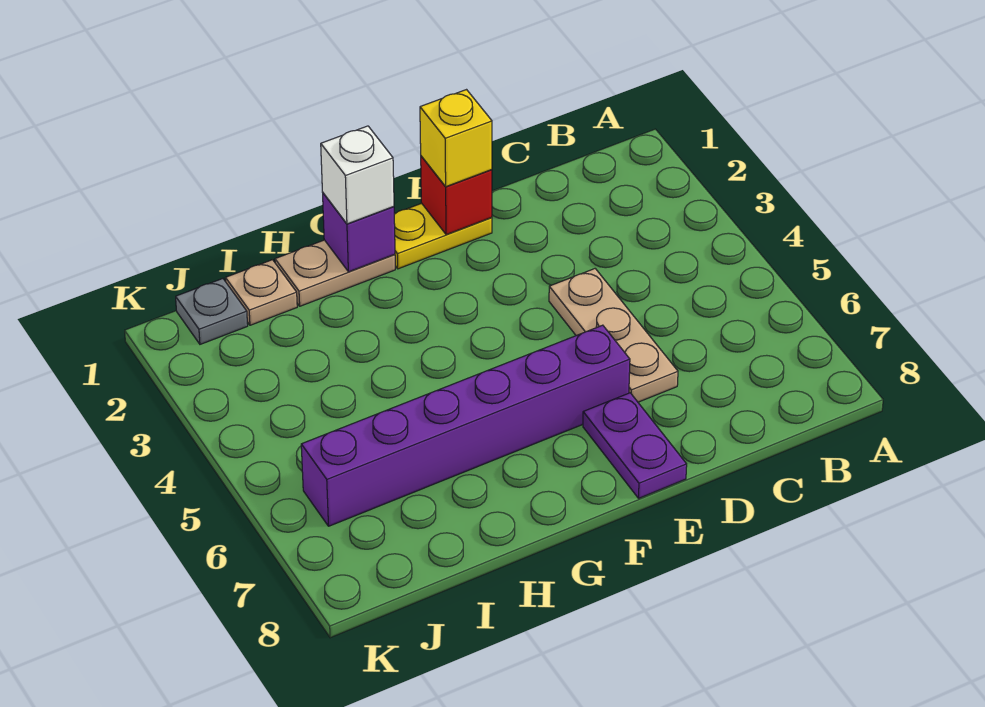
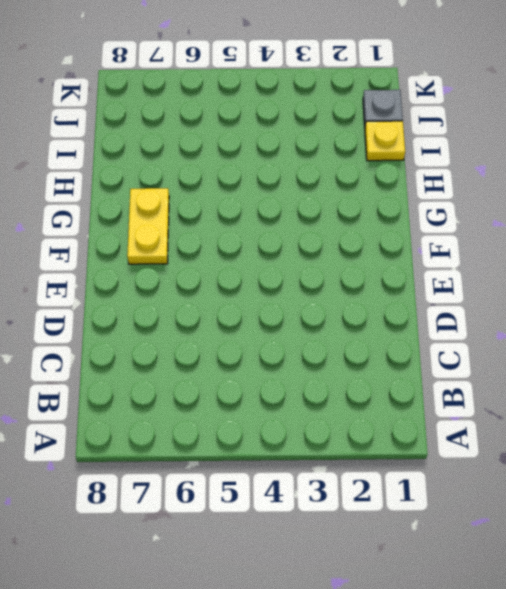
yellow 1x2 plate [127,188,169,264] -> yellow 1x2 plate moved to [394,203,492,269]
yellow 1x1 plate [365,121,405,161] -> tan 1x1 plate [226,260,297,325]
none -> tan 1x3 plate [549,269,678,402]
none -> purple 1x6 brick [301,325,630,526]

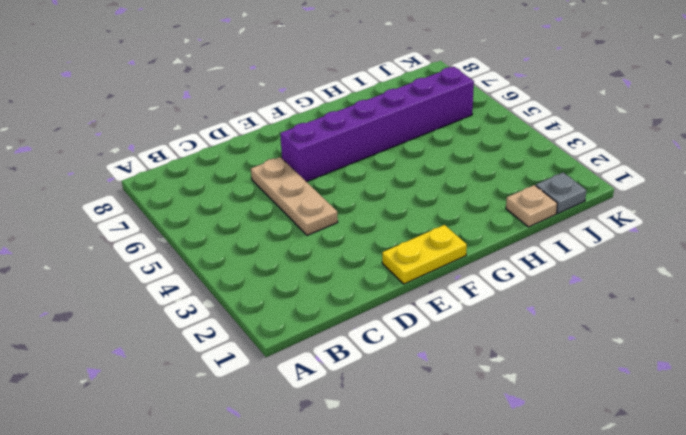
none -> purple 1x2 plate [583,393,687,498]
none -> tan 1x2 plate [275,240,395,306]

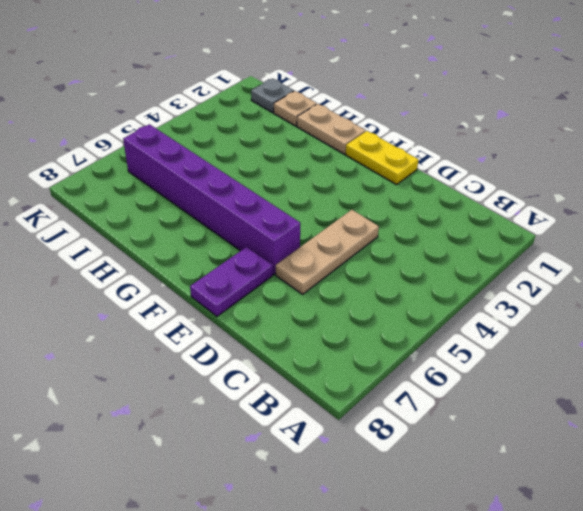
none -> red 1x1 brick [421,156,492,235]
none -> purple 1x1 brick [323,193,395,272]

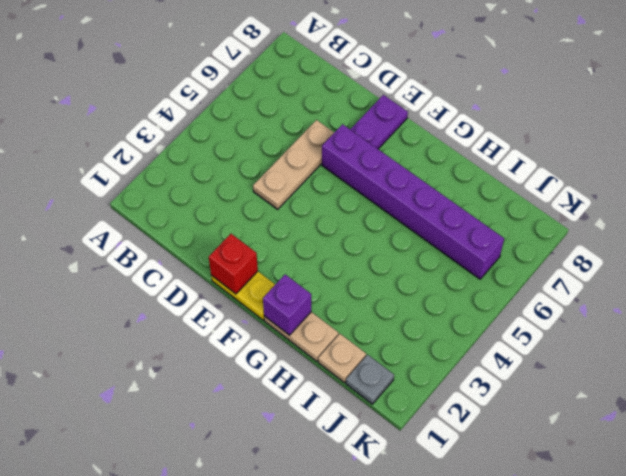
none -> yellow 1x1 brick [420,90,492,187]
none -> white 1x1 brick [321,126,394,224]

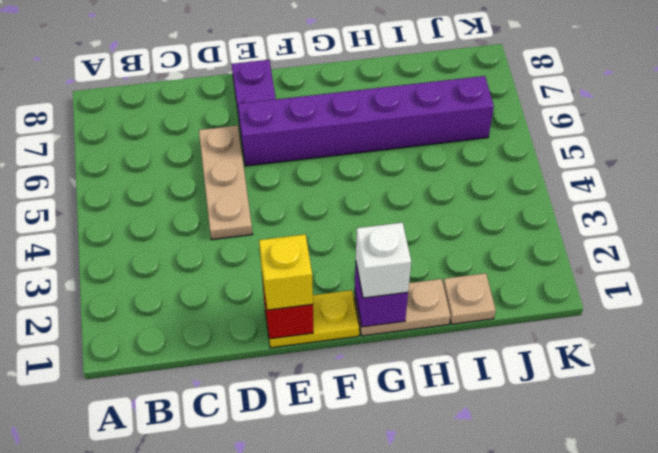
none -> grey 1x1 plate [176,279,248,344]

